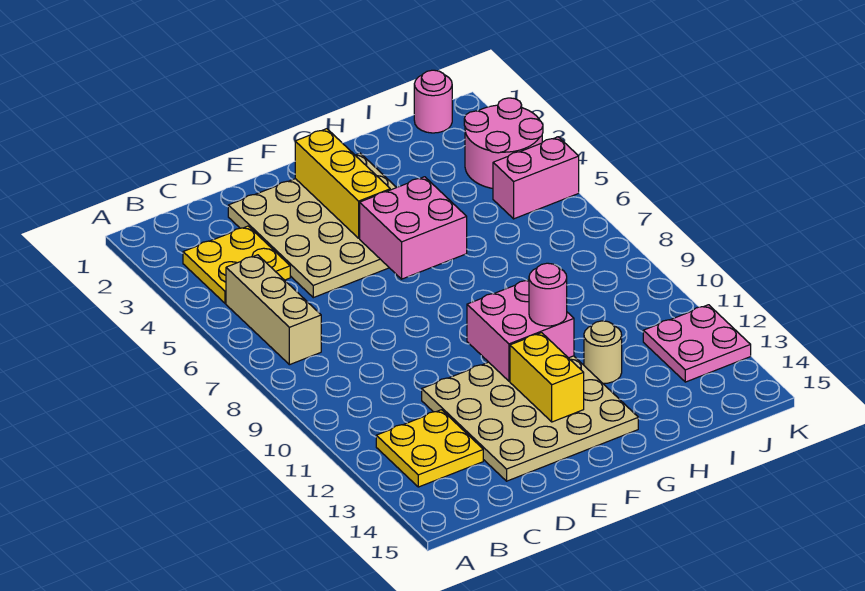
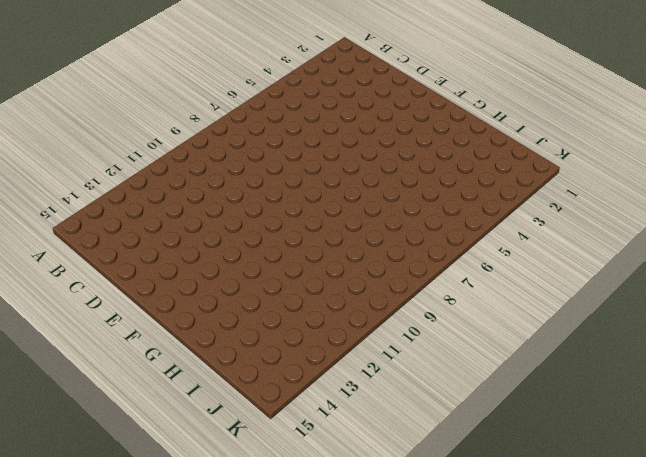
none -> yellow 2x2 plate [183,226,290,303]
none -> tan 1x3 brick [226,255,321,365]
none -> yellow 2x2 plate [376,410,483,487]

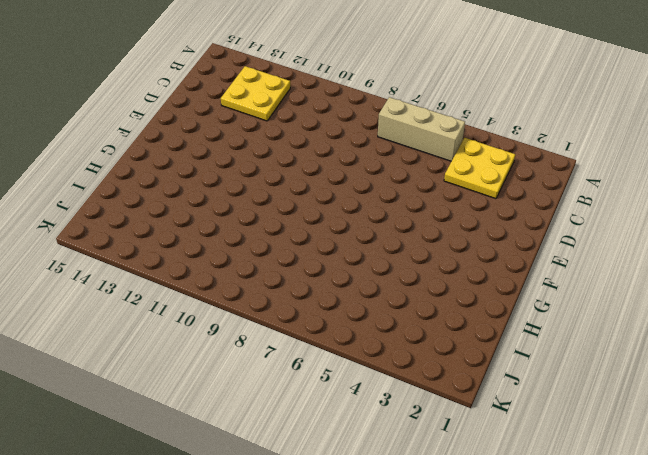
none -> tan 4x4 plate [228,153,397,298]
none -> tan 4x4 plate [422,356,638,481]
none -> tan 1x1 round brick [584,321,622,384]

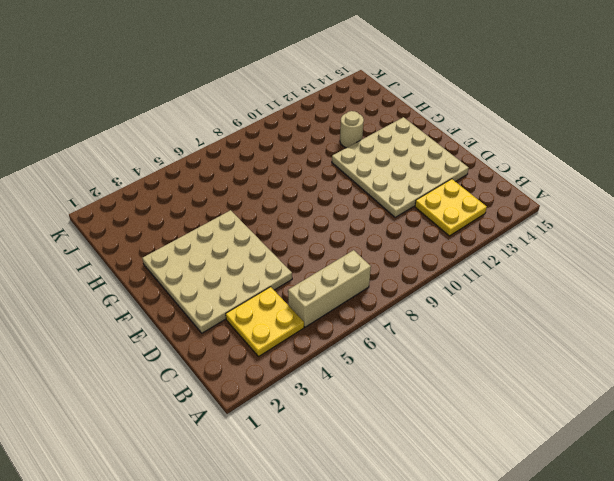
none -> pink 1x1 round brick [414,70,452,133]
none -> pink 2x2 round brick [464,98,543,188]
none -> pink 1x2 brick [493,137,579,219]

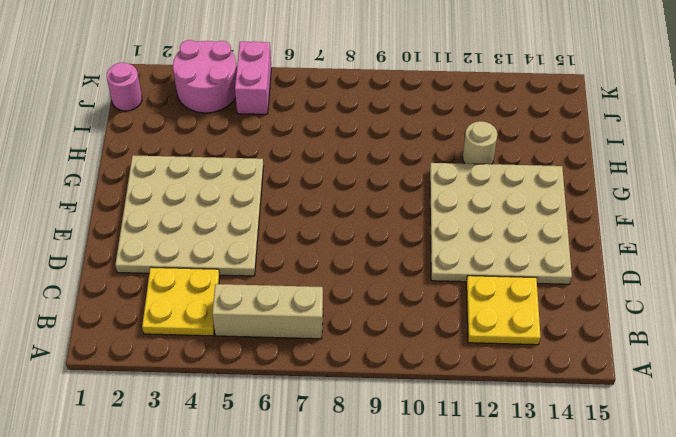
none -> pink 2x2 plate [643,305,751,382]
none -> yellow 1x3 brick [295,129,390,238]
none -> pink 2x2 brick [360,177,467,279]

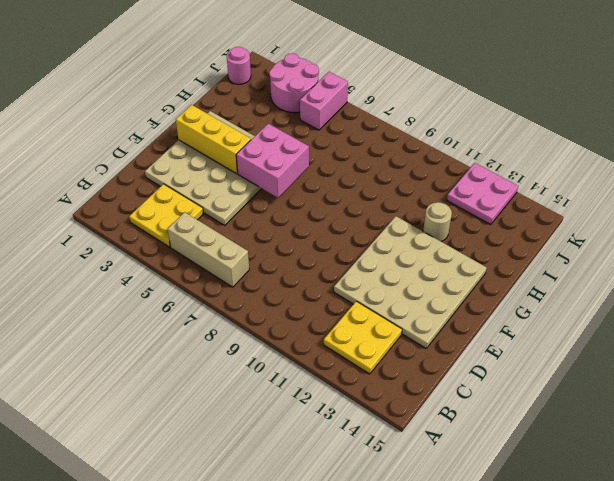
none -> pink 2x2 brick [467,280,574,381]
none -> yellow 1x2 brick [510,333,584,422]
none -> pink 1x1 round brick [529,263,567,326]

